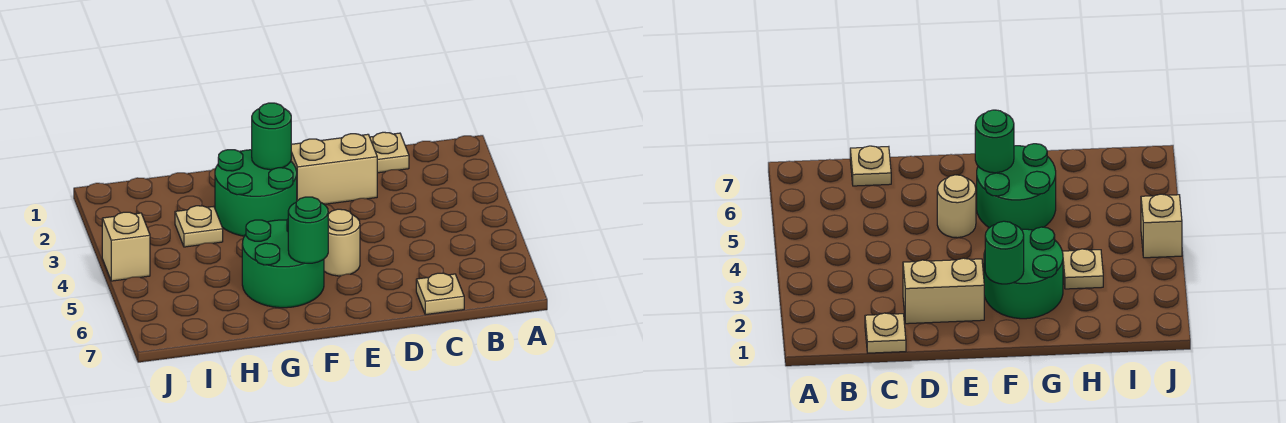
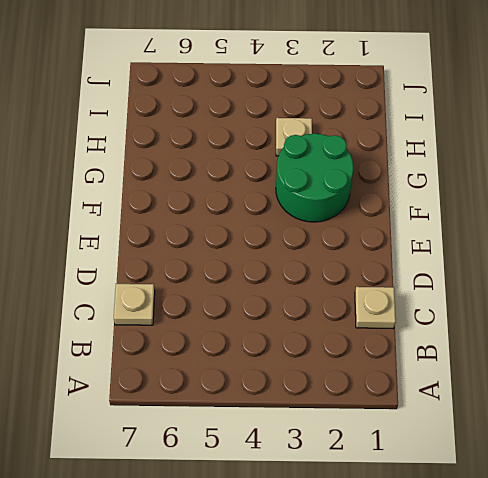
none -> tan 1x2 brick [291,134,377,204]
none -> tan 1x1 round brick [324,209,360,276]

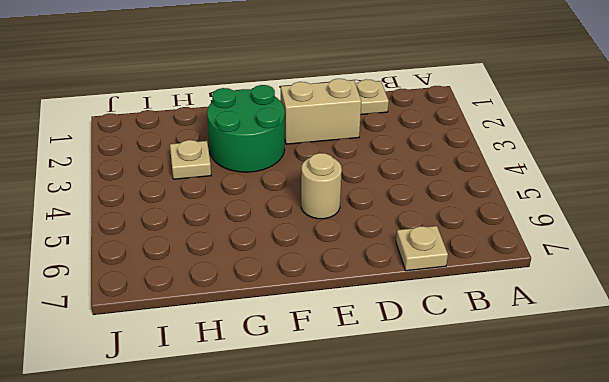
none -> green 2x2 round brick [242,219,324,308]
none -> tan 1x1 brick [102,212,150,281]

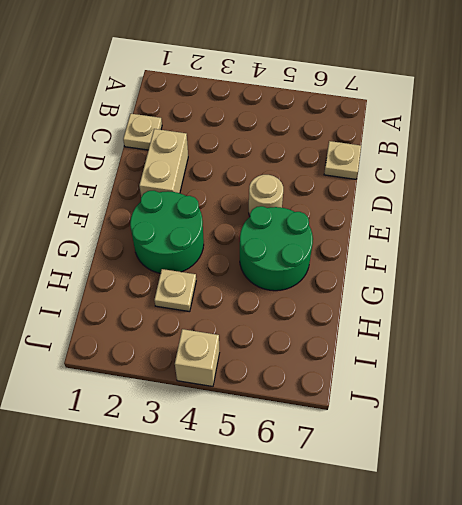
none -> green 1x1 round brick [252,103,291,170]
none -> green 1x1 round brick [288,197,328,263]

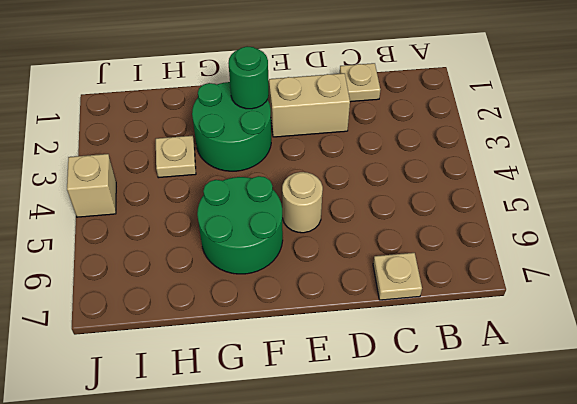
none -> green 1x1 round brick [288,197,328,263]

